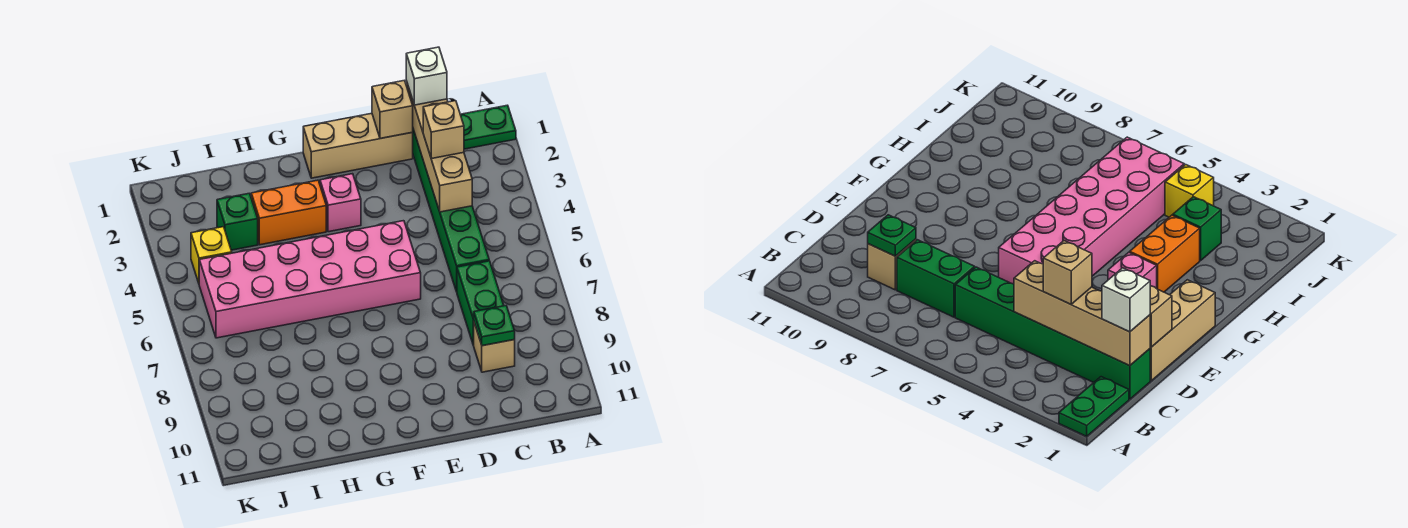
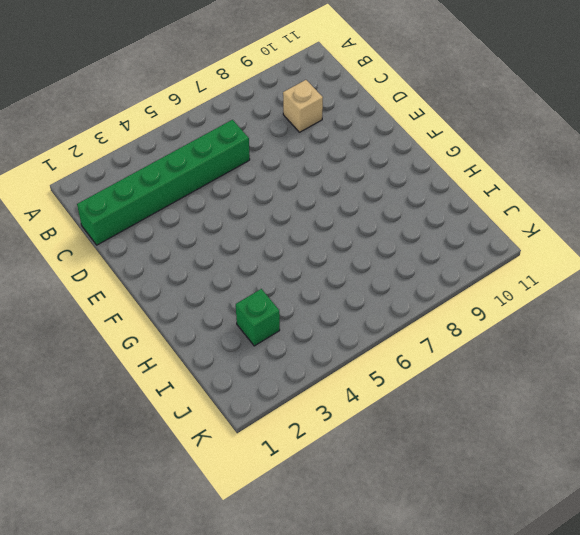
none -> green 1x2 plate [460,105,516,149]
none -> green 1x2 brick [457,261,504,345]
none -> tan 1x3 brick [303,113,413,178]

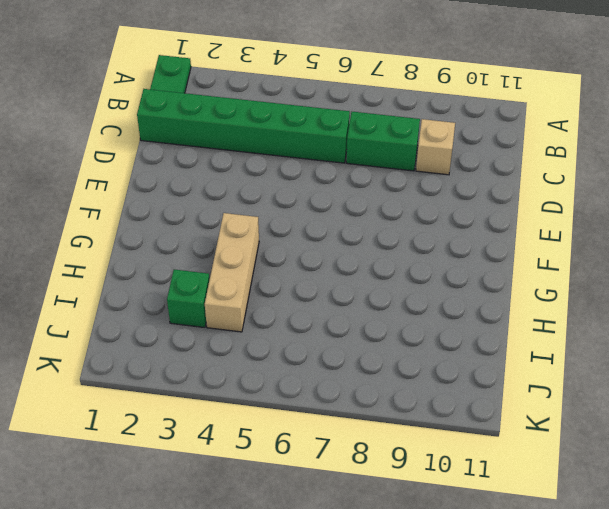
tan 1x3 brick [205,213,259,332] -> tan 1x3 brick moved to [303,113,413,178]
none -> pink 2x6 brick [199,221,421,338]
none -> pink 1x1 brick [320,174,361,232]
none -> orange 1x2 brick [251,180,326,245]

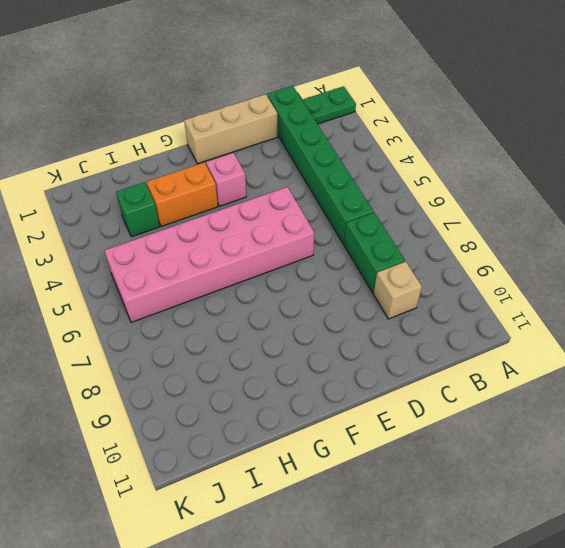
none -> yellow 1x1 brick [191,227,232,283]
none -> tan 1x4 brick [406,81,472,212]
none -> green 1x1 plate [473,306,515,346]

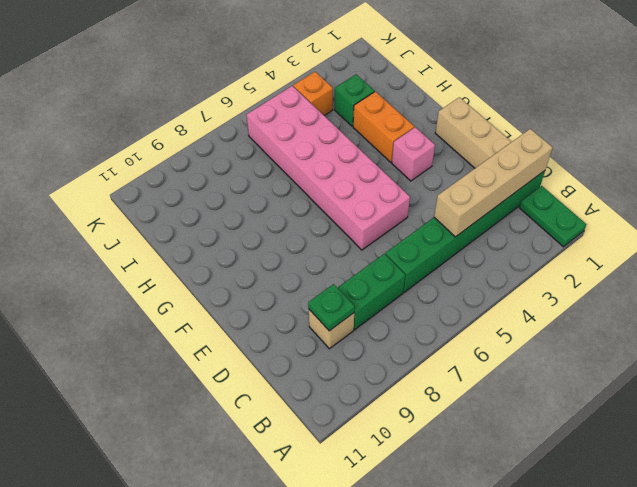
orange 1x1 brick [293,72,333,116] -> yellow 1x1 brick [191,227,232,283]
none -> tan 1x1 brick [372,80,413,138]
none -> white 1x1 brick [406,47,447,105]
none -> tan 1x1 brick [423,101,464,159]

